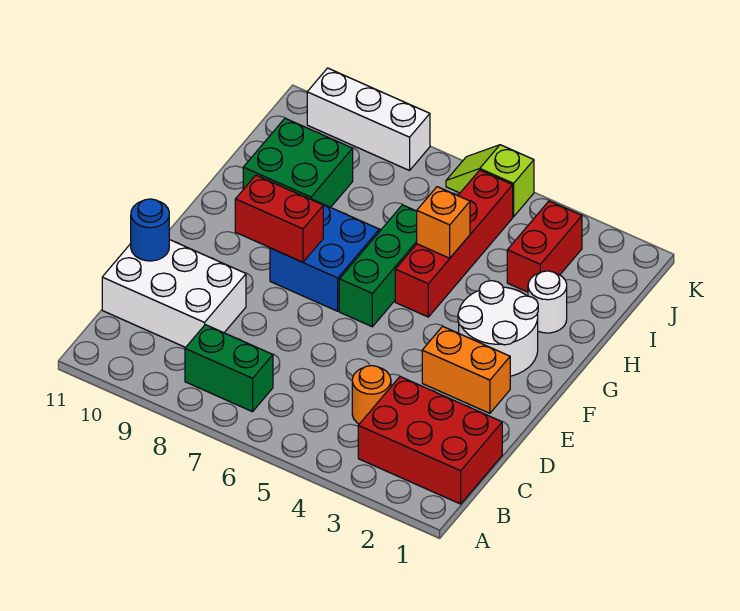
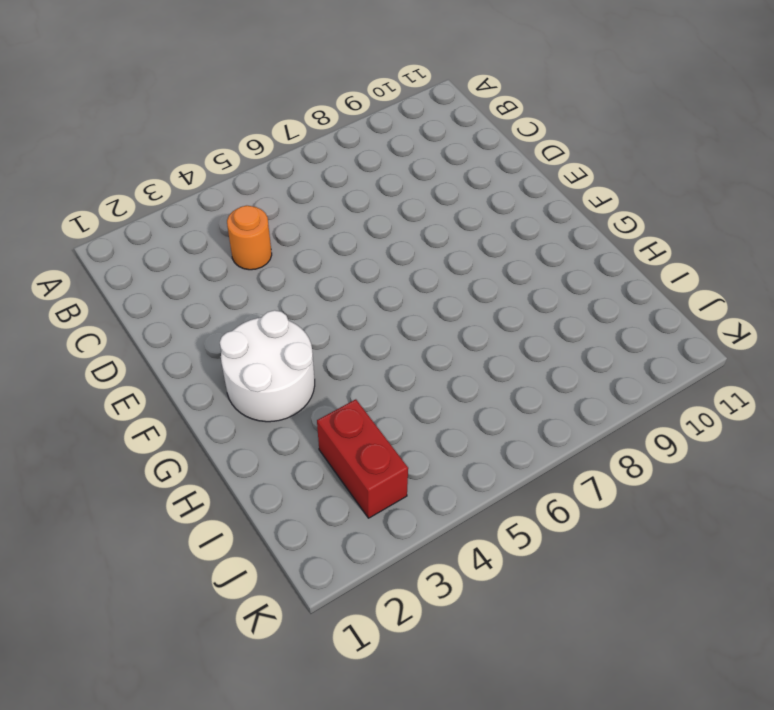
none -> red 2x3 brick [358,377,502,504]
none -> green 1x2 brick [185,325,273,412]
none -> white 2x3 brick [102,240,246,347]

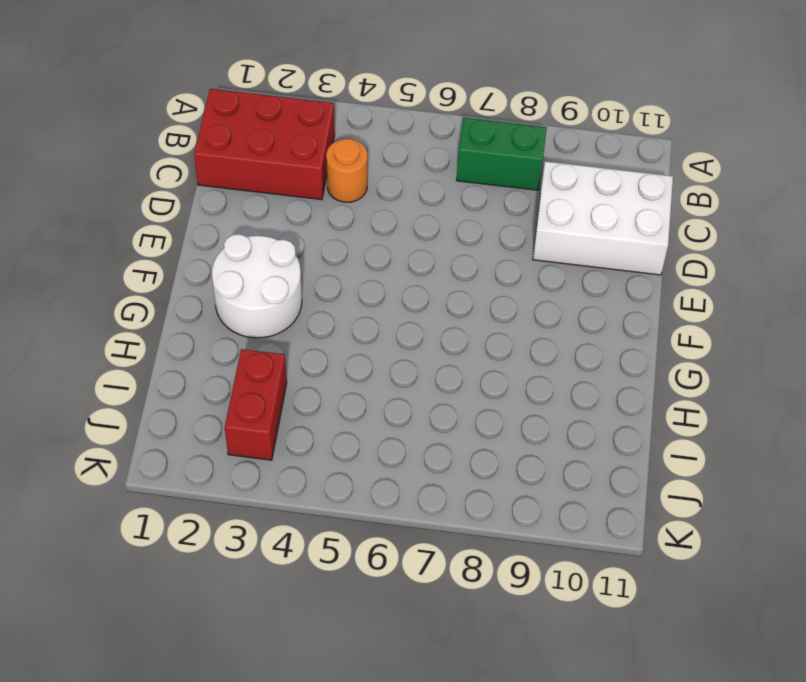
none -> orange 1x2 brick [422,326,510,413]
none -> green 1x3 brick [339,205,417,327]
none -> blue 2x2 brick [270,199,379,311]

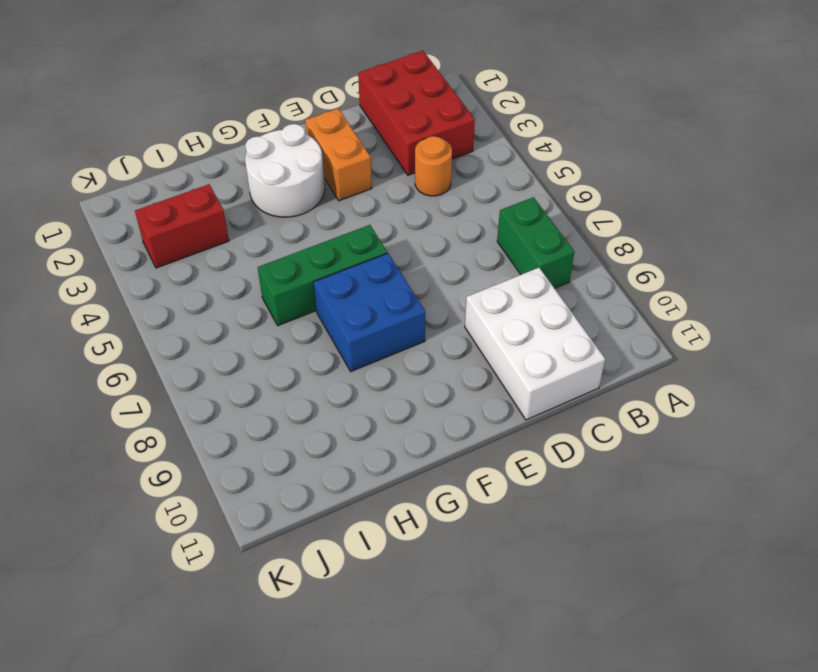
none -> red 1x4 brick [395,170,513,317]
none -> white 1x1 round brick [528,271,567,333]
none -> green 2x2 brick [243,118,353,207]

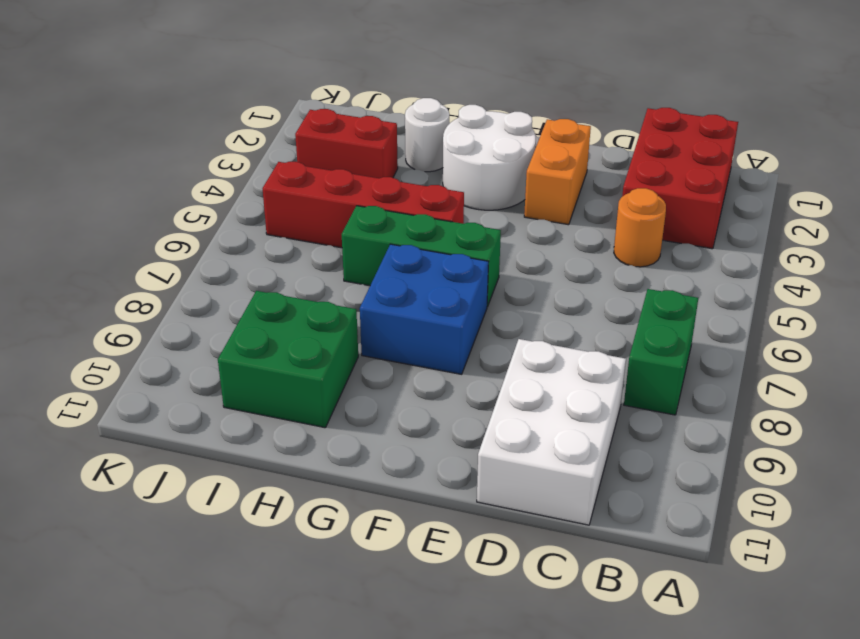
none -> lime 1x2 slope [446,145,534,217]
none -> white 1x3 brick [307,68,430,171]
none -> blue 1x1 round brick [131,199,169,261]

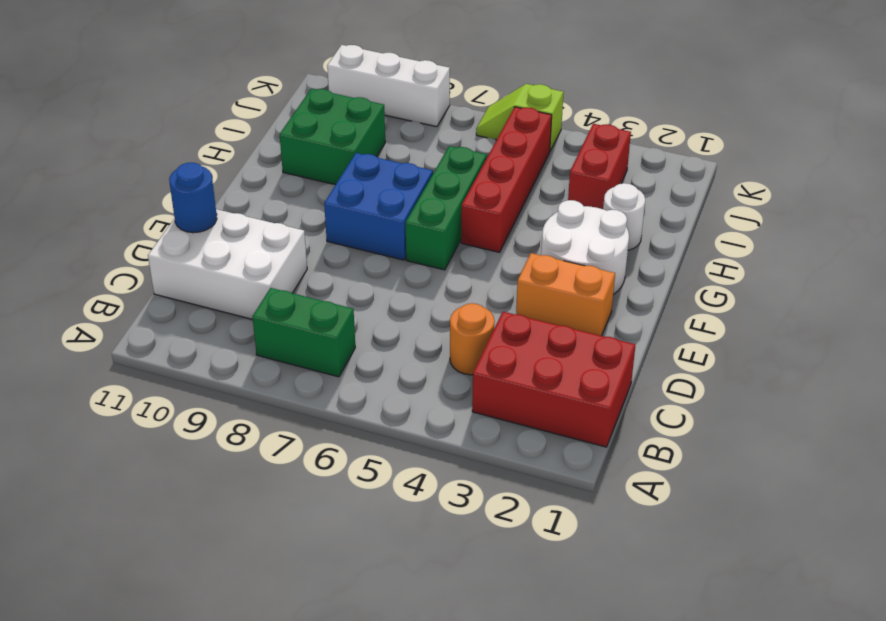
none -> red 1x2 brick [235,175,323,262]
none -> orange 1x1 brick [417,187,470,258]

